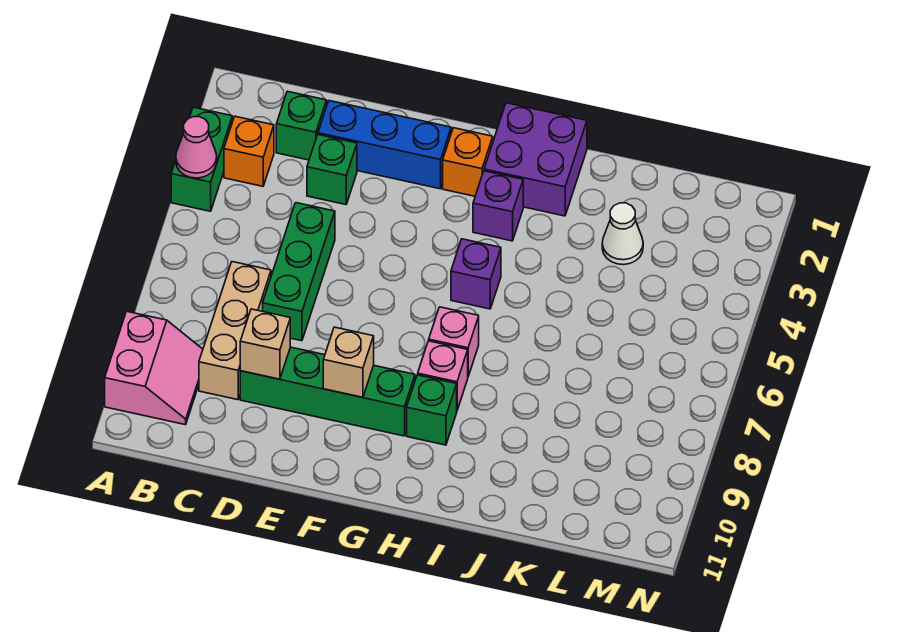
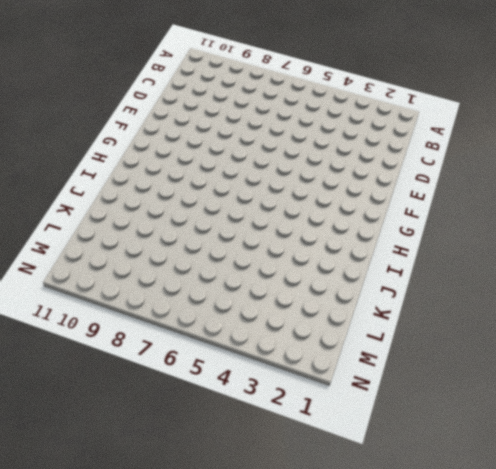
none -> green 1x2 brick [171,107,232,211]
none -> pink 2x2 slope [105,311,203,425]
none -> orange 1x1 brick [224,116,274,186]

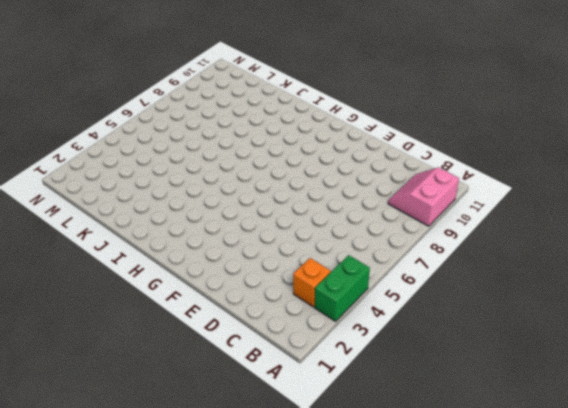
none -> green 1x1 brick [276,91,327,160]
none -> tan 1x3 brick [199,262,271,400]
none -> blue 1x3 brick [318,101,451,189]

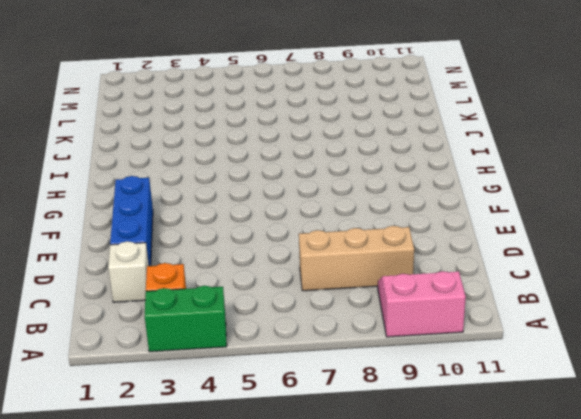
white 1x1 brick [108,241,149,302] -> green 1x1 brick [276,91,327,160]
none -> green 1x1 brick [307,135,357,205]
none -> green 1x3 brick [263,203,335,341]
none -> green 1x4 brick [240,347,415,436]

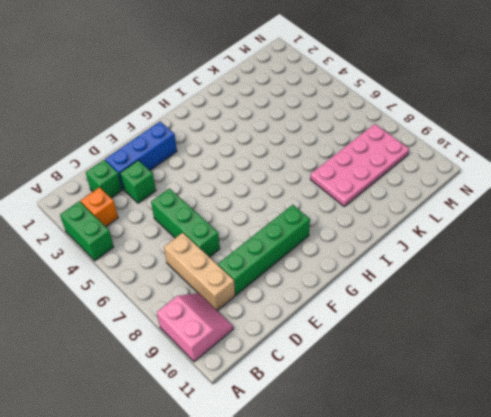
pink 2x4 plate [310,124,409,206] -> none
none -> orange 1x1 brick [443,128,493,196]
none -> purple 2x2 brick [484,103,587,216]
none -> purple 1x1 brick [473,171,523,241]

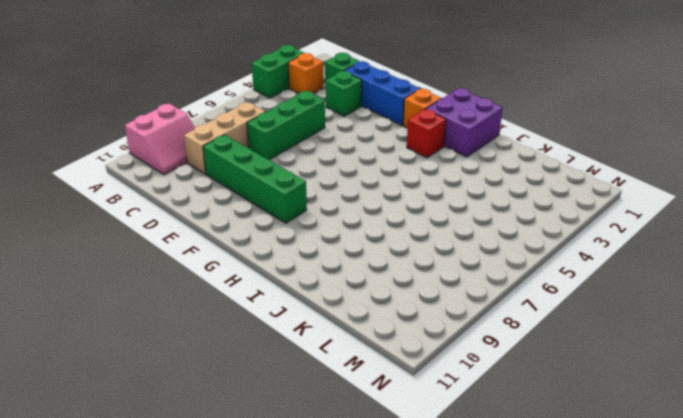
red 1x1 brick [407,109,446,158] -> purple 1x1 brick [473,171,523,241]
none -> purple 1x1 brick [451,239,501,309]
none -> pink 1x1 brick [429,307,479,376]
none -> pink 1x1 brick [418,341,468,410]

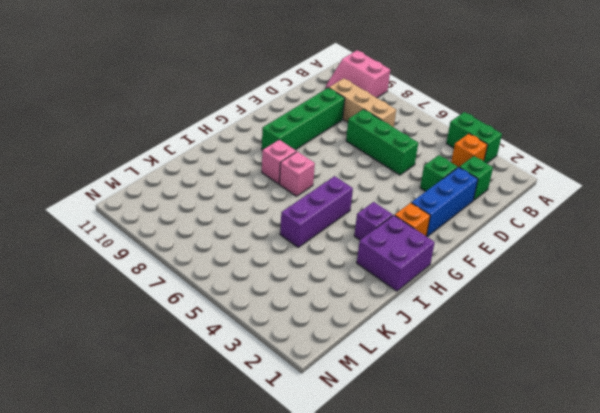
purple 1x3 brick [280,176,353,247] -> purple 1x1 brick [451,239,501,309]
none -> green 1x1 brick [407,375,457,445]
none -> white 1x1 cone [602,203,643,265]
none -> pink 1x1 cone [176,117,217,178]

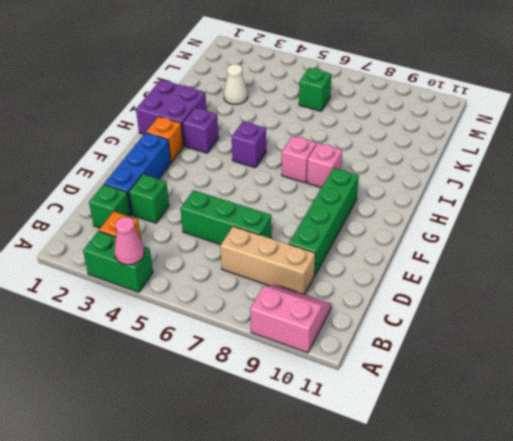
green 1x1 brick [299,68,331,111] -> green 1x1 brick moved to [407,375,457,445]
none -> tan 1x1 brick [240,309,290,379]
none -> tan 1x1 brick [323,327,374,397]

